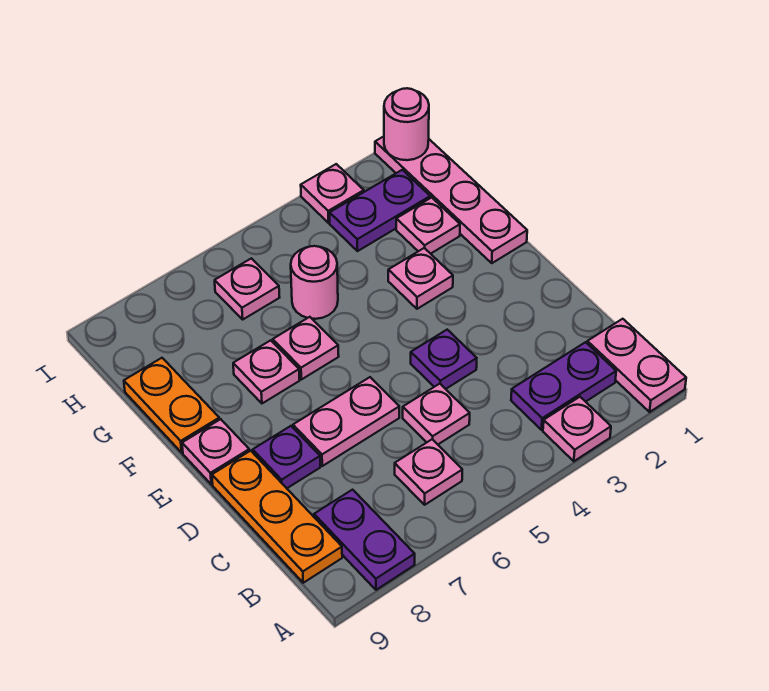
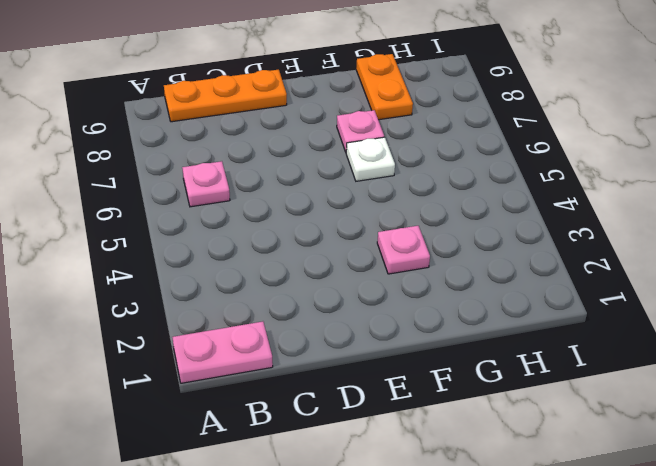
white 1x1 plate [346,137,395,181] -> pink 1x1 plate [273,317,339,379]
orange 1x2 plate [356,54,413,120] -> orange 1x2 plate turned to [124,358,219,452]
none -> pink 1x1 plate [543,397,611,461]
none -> purple 1x2 plate [314,490,415,590]
none -> purple 1x2 plate [511,342,616,430]

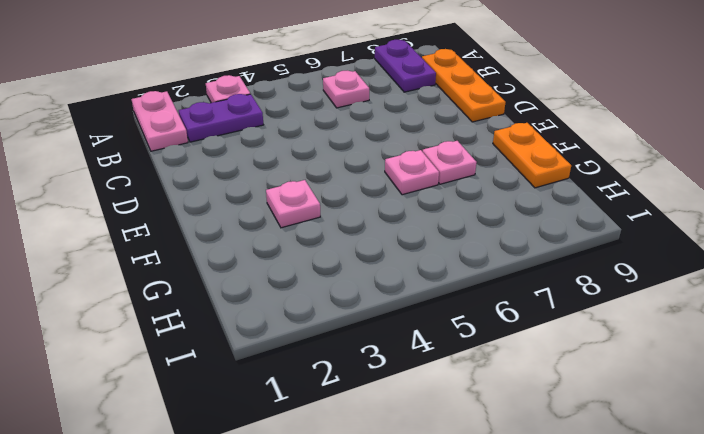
none -> pink 1x1 plate [403,384,470,444]
none -> purple 1x1 plate [411,330,477,389]
none -> pink 1x2 plate [293,377,399,466]

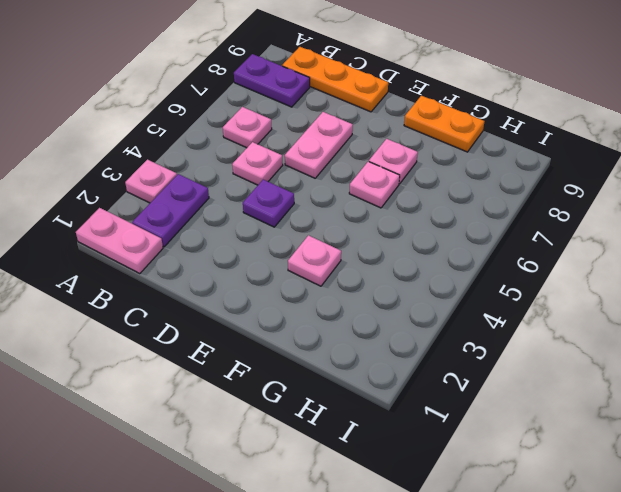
none -> purple 1x1 plate [253,426,320,488]
none -> pink 1x1 plate [182,419,249,484]
none -> pink 1x4 plate [375,136,527,263]

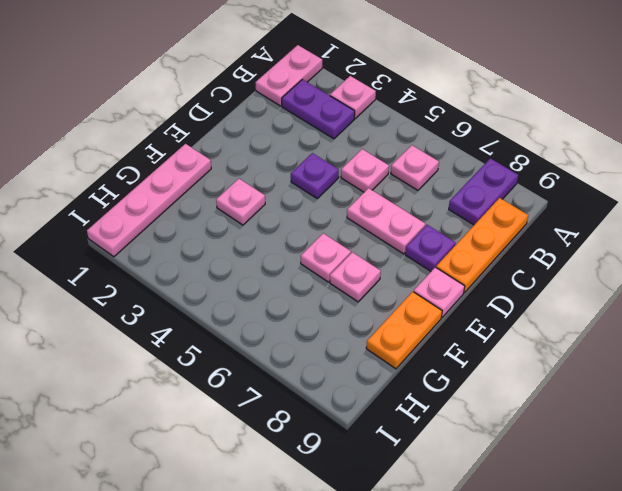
none -> pink 1x1 plate [396,197,460,254]
none -> pink 1x1 round brick [291,246,338,319]
none -> purple 1x2 plate [330,170,430,251]

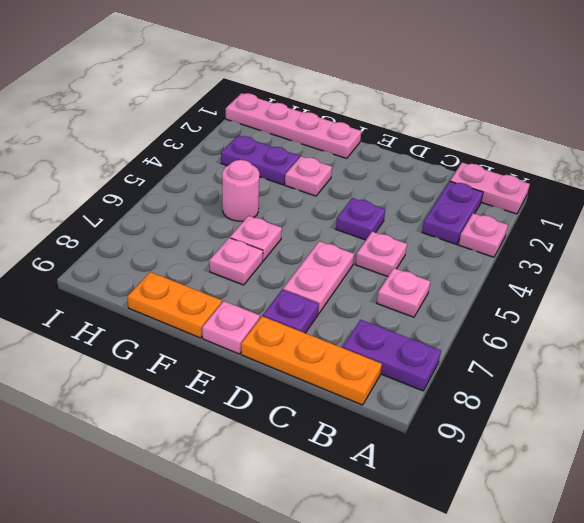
purple 1x2 plate [221,135,299,185] -> purple 1x2 plate turned to [330,170,430,251]
none -> pink 1x1 plate [396,197,460,254]
none -> pink 1x1 plate [215,258,280,319]
none -> pink 1x1 plate [301,164,364,223]

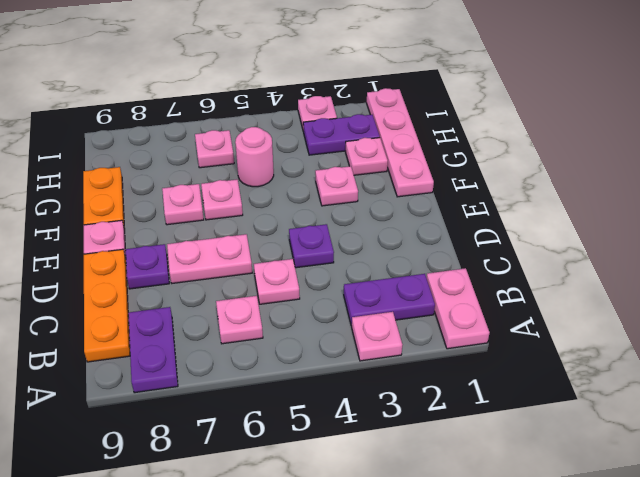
none -> pink 1x1 round brick [384,88,429,160]

